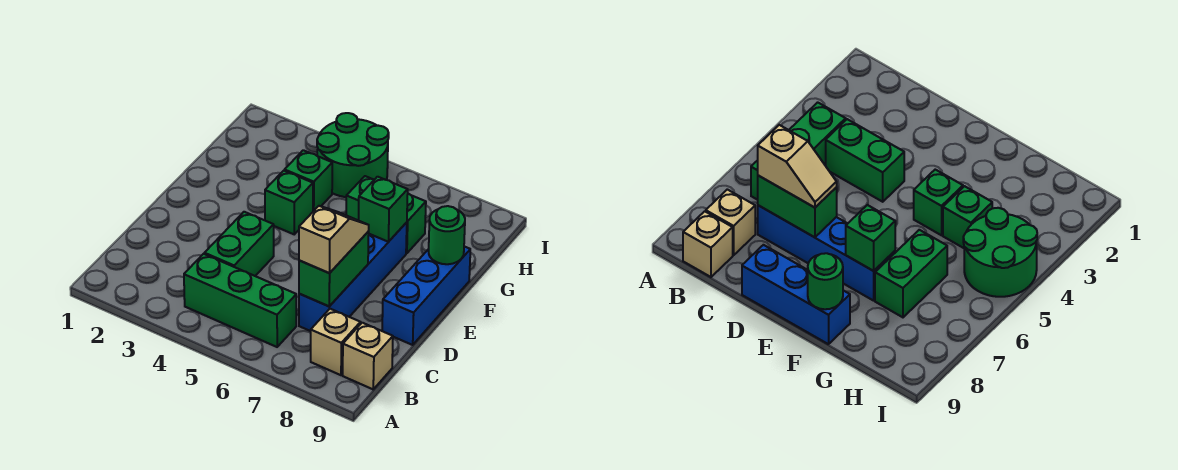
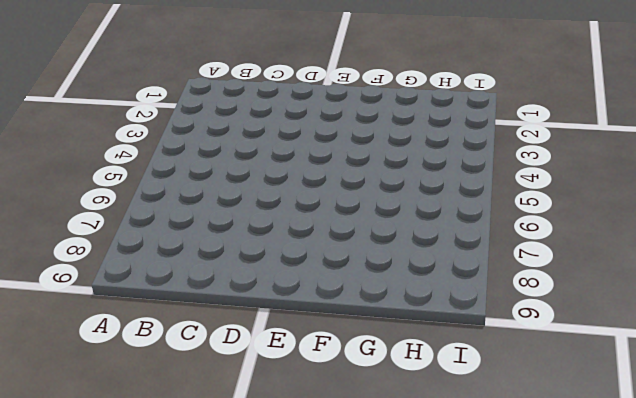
none -> green 1x3 brick [184,254,296,347]
none -> tan 1x1 brick [311,309,361,375]
none -> tan 1x1 brick [343,323,393,389]

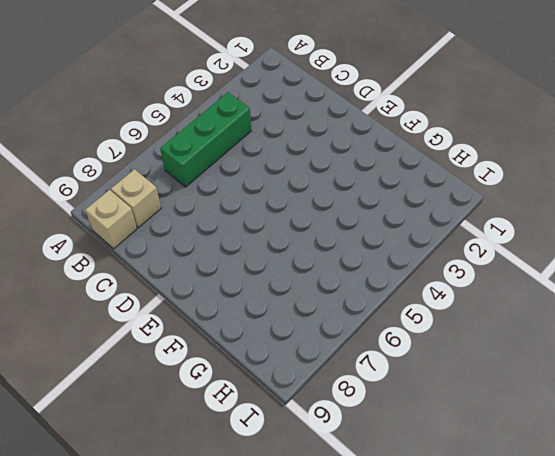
none -> green 1x2 brick [204,212,274,276]
none -> blue 1x4 brick [299,223,407,331]
none -> blue 1x3 brick [382,246,470,345]

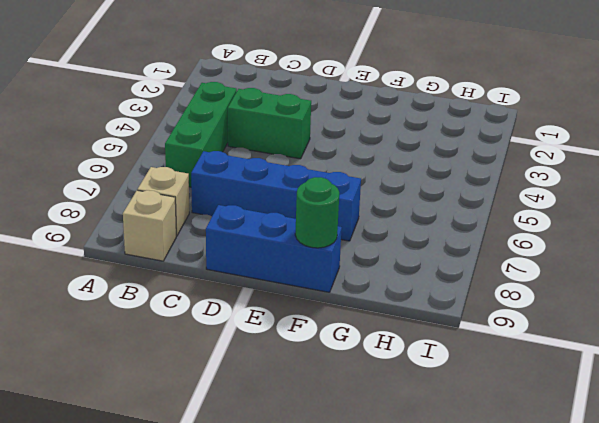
none -> green 1x1 brick [265,171,313,234]
none -> green 1x1 brick [285,150,332,211]
none -> green 1x2 brick [346,176,426,253]

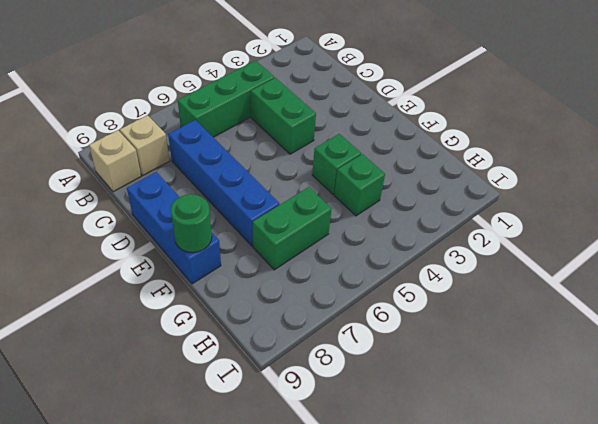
none -> green 2x2 round brick [317,113,389,197]
none -> green 1x2 brick [299,232,369,306]
none -> green 1x1 brick [359,177,408,242]

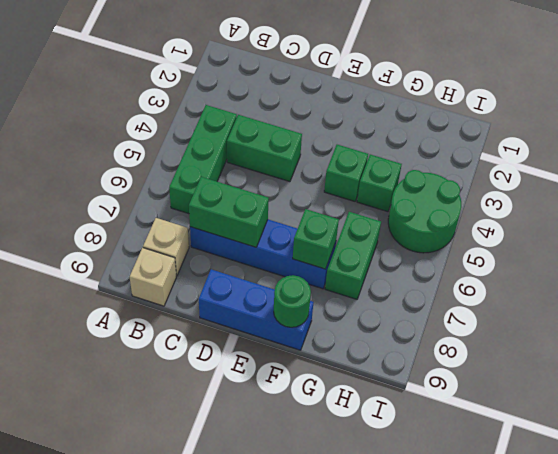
none -> tan 1x2 slope [299,206,369,273]

